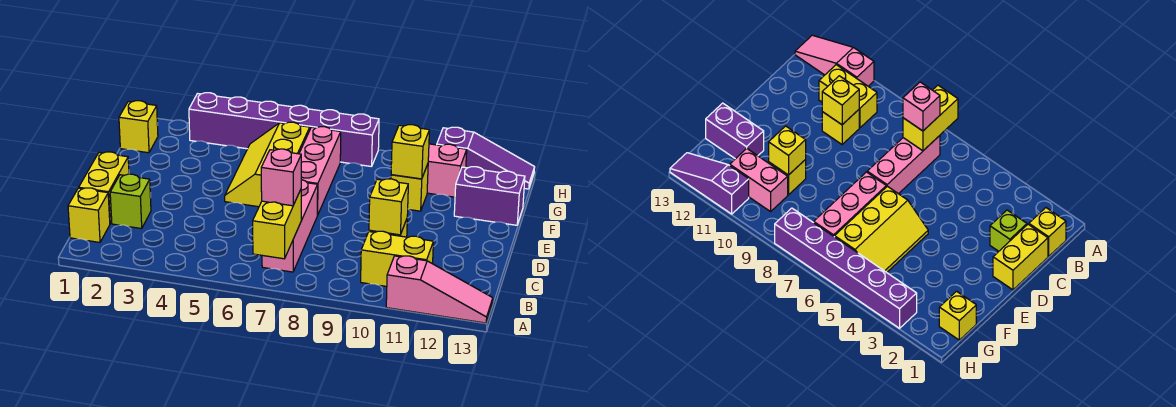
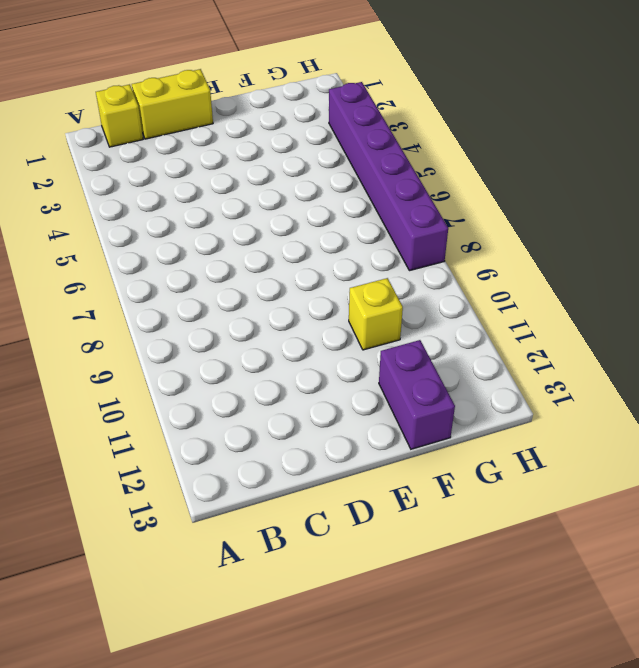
none -> pink 1x3 slope [386,256,493,323]
none -> pink 1x3 brick [262,180,318,272]
none -> yellow 1x2 brick [361,231,433,286]

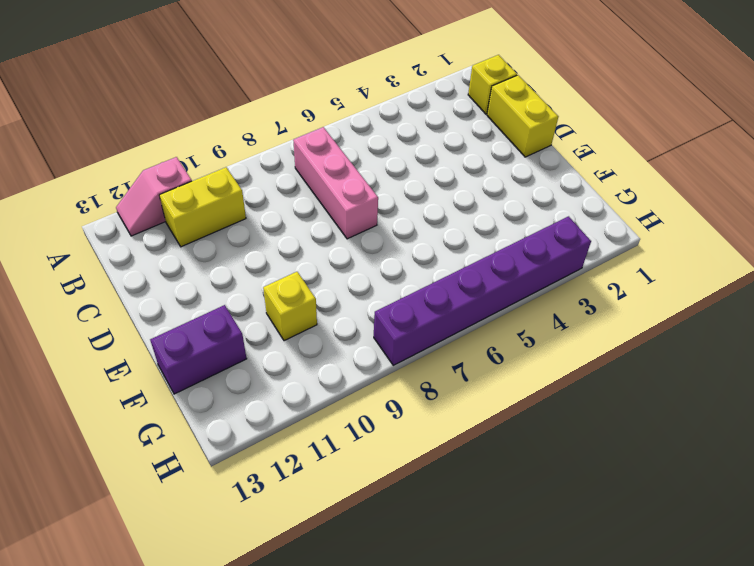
pink 1x2 slope [116,157,192,236] -> pink 1x3 slope [386,256,493,323]
none -> lime 1x1 brick [110,174,151,229]
none -> yellow 1x1 brick [822,110,859,144]
none -> yellow 2x3 slope [225,122,310,207]

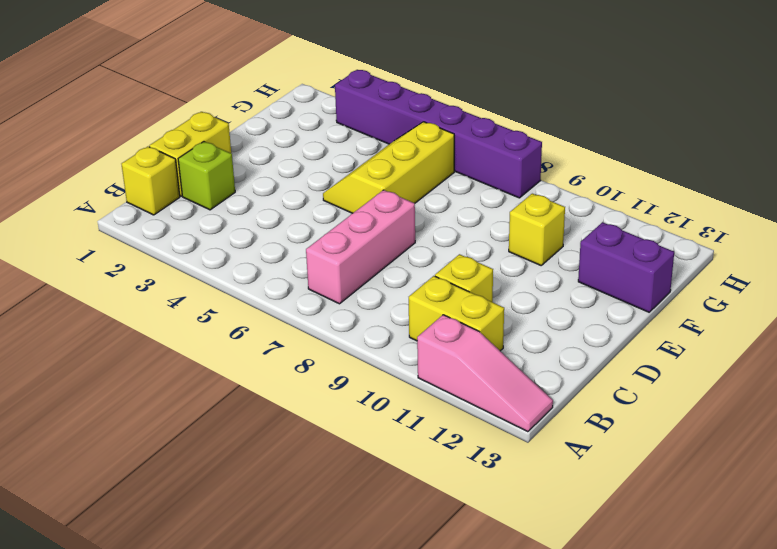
none -> pink 1x3 brick [299,127,341,215]
none -> yellow 1x1 brick [119,101,158,153]
none -> pink 1x2 brick [427,144,467,197]

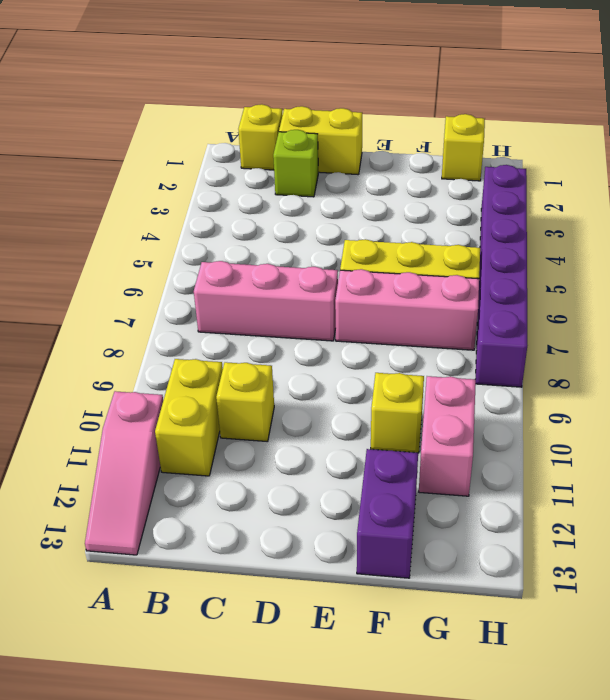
none -> purple 1x3 slope [437,127,535,189]
none -> yellow 1x2 brick [253,190,301,259]
none -> yellow 1x1 brick [369,179,408,235]

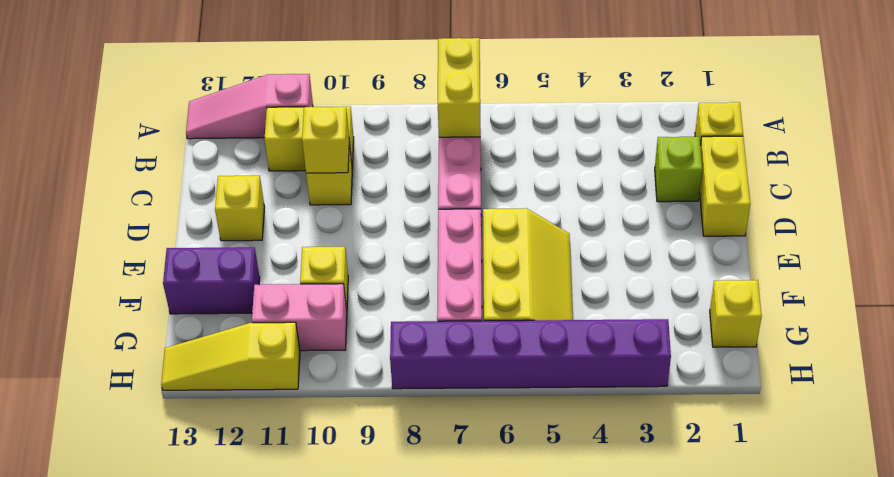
yellow 1x1 brick [215,176,265,241] -> yellow 1x1 brick moved to [391,125,429,179]
yellow 1x3 slope [161,322,300,390] -> purple 1x3 slope [437,127,535,189]
none -> pink 1x1 brick [261,149,301,206]

